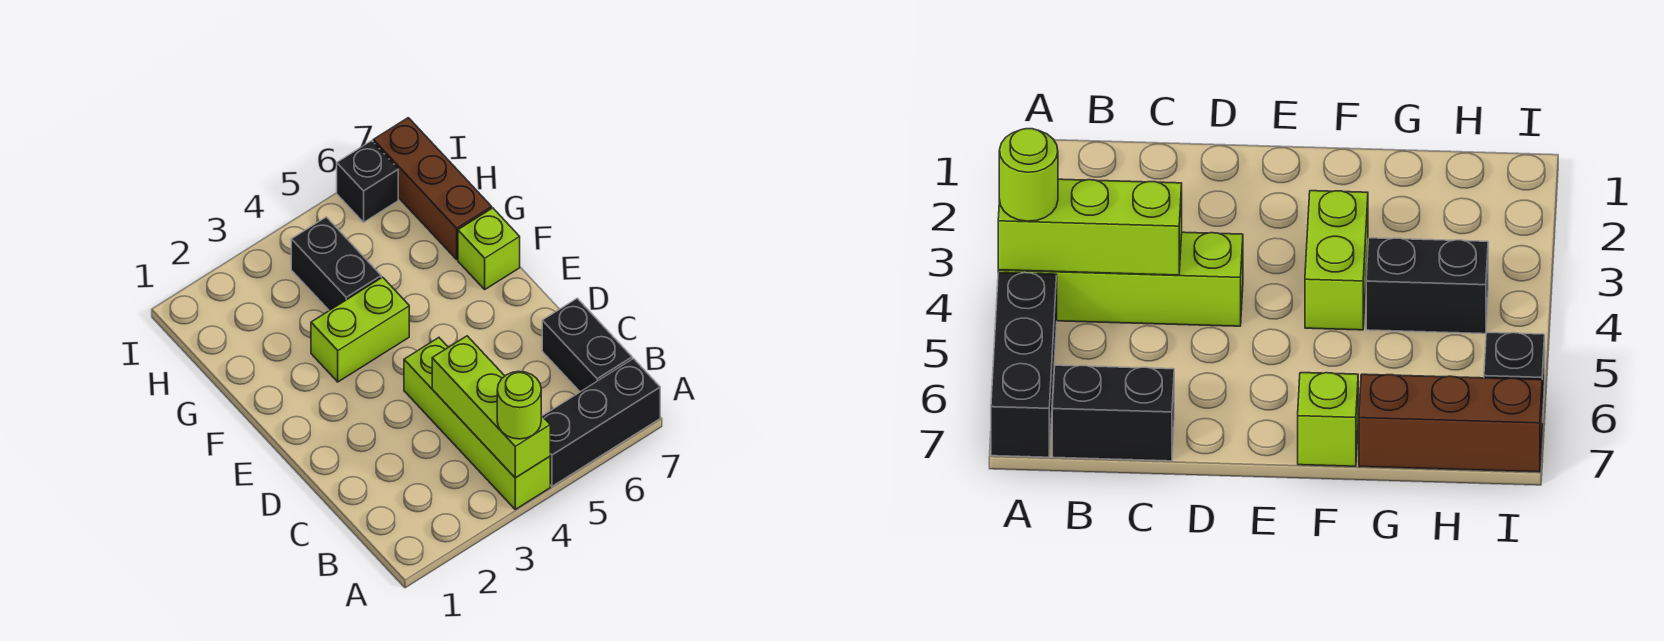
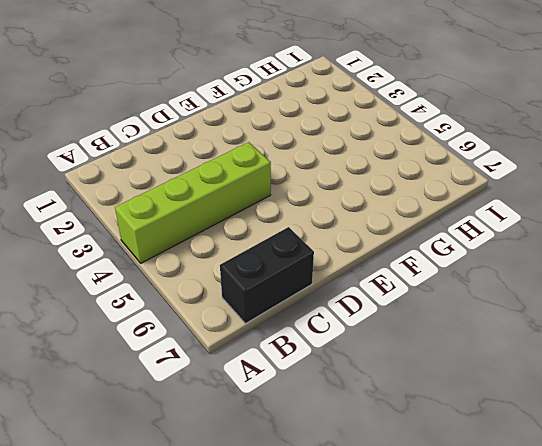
none -> black 1x3 brick [543,359,660,486]
none -> lime 1x2 brick [311,277,409,382]

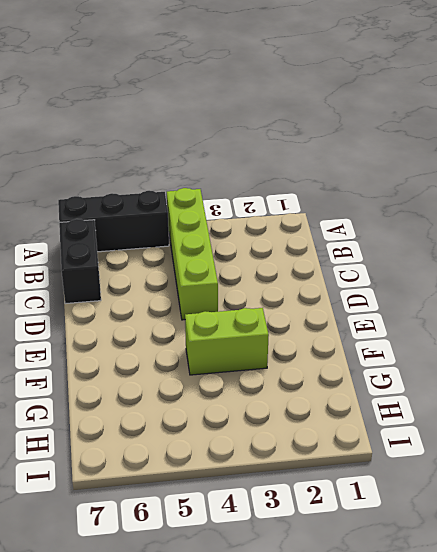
none -> lime 1x1 brick [458,208,520,289]
none -> black 1x2 brick [291,217,381,311]

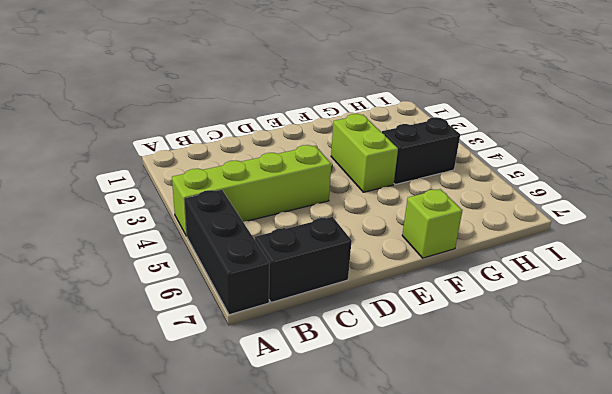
none -> brown 1x3 brick [373,118,492,259]
none -> black 1x1 brick [337,141,398,222]

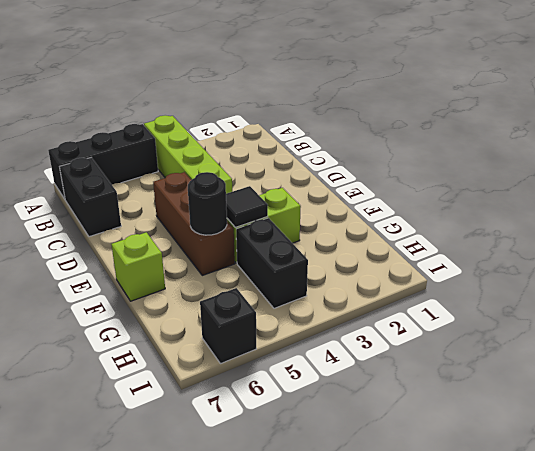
brown 1x3 brick [153,172,235,275] -> brown 1x3 brick moved to [373,118,492,259]
black 1x1 tile [226,186,268,227] -> none
black 1x1 round brick [188,172,227,235] -> none
none -> lime 1x3 brick [432,336,550,478]
none -> lime 1x1 round brick [497,371,541,439]

